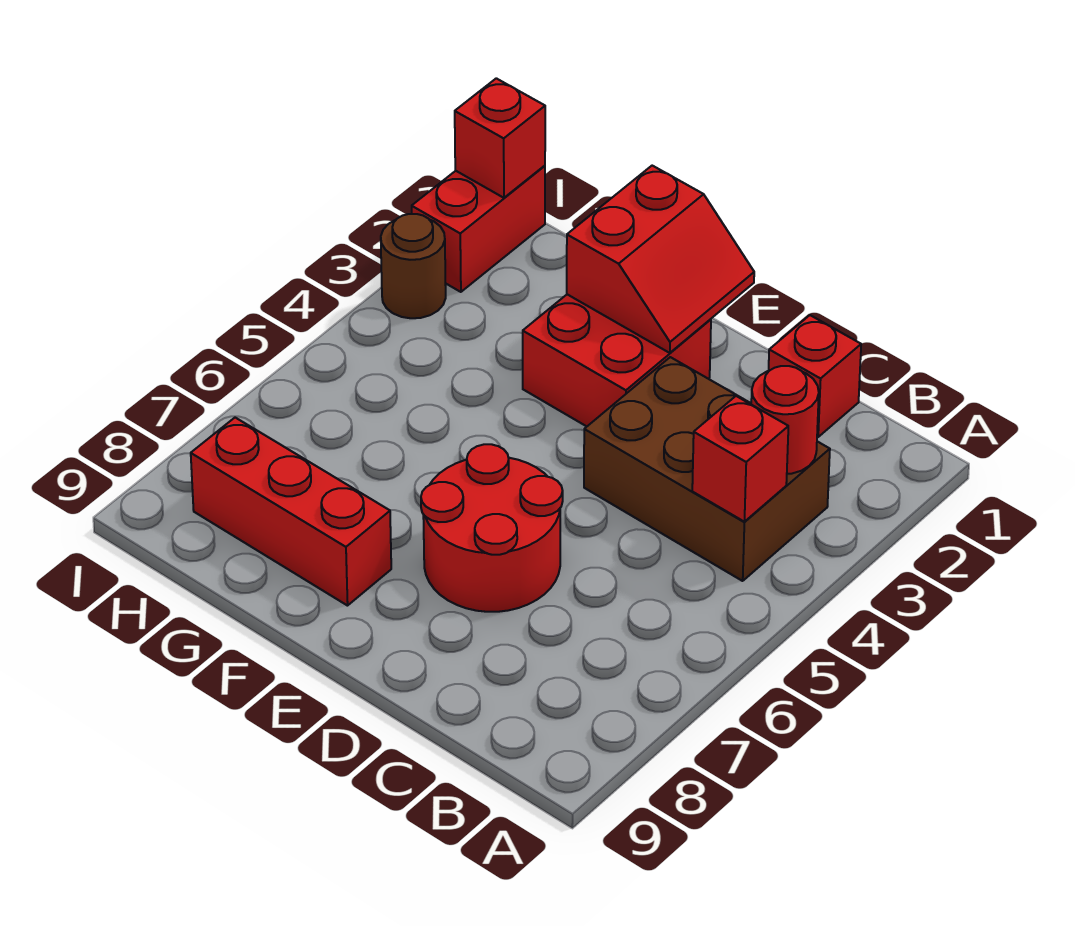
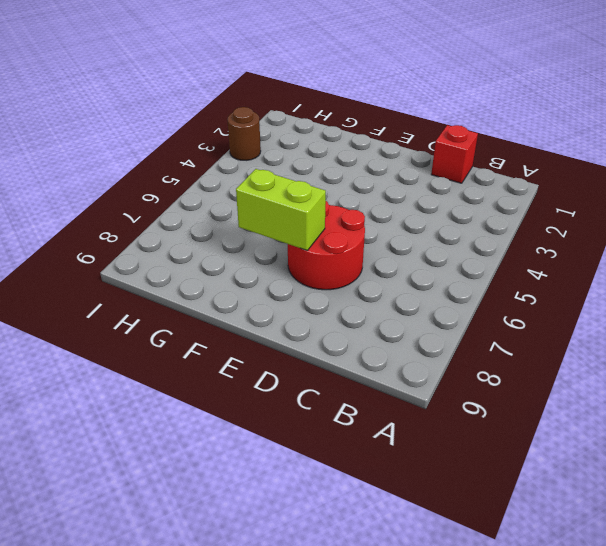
lime 1x2 brick [236,169,326,250] -> none
none -> brown 2x3 brick [584,357,830,581]
none -> red 2x2 brick [523,294,711,426]

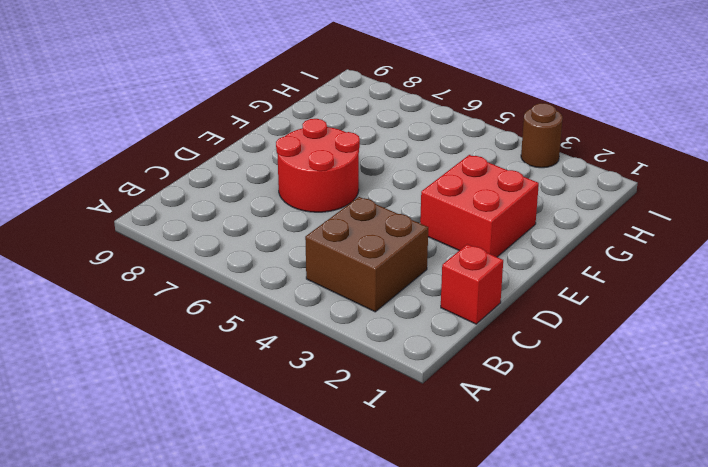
brown 2x2 brick [305,197,428,312] -> brown 2x3 brick [584,357,830,581]
none -> red 1x3 brick [191,418,391,606]
none -> red 1x2 brick [412,166,545,292]

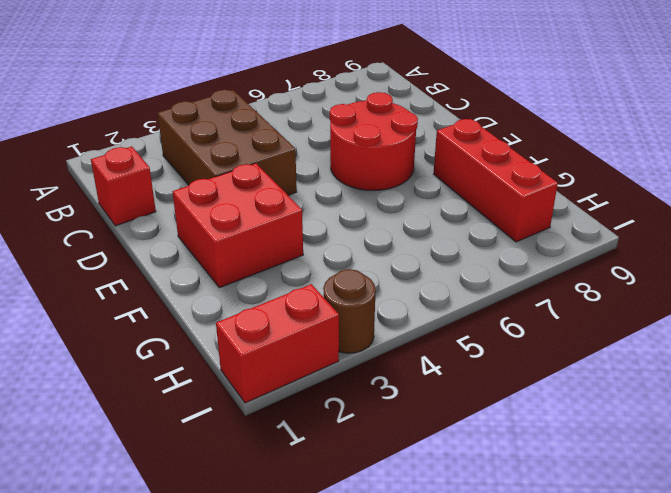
none -> red 1x1 round brick [751,366,819,474]
none -> red 1x1 brick [692,396,788,522]

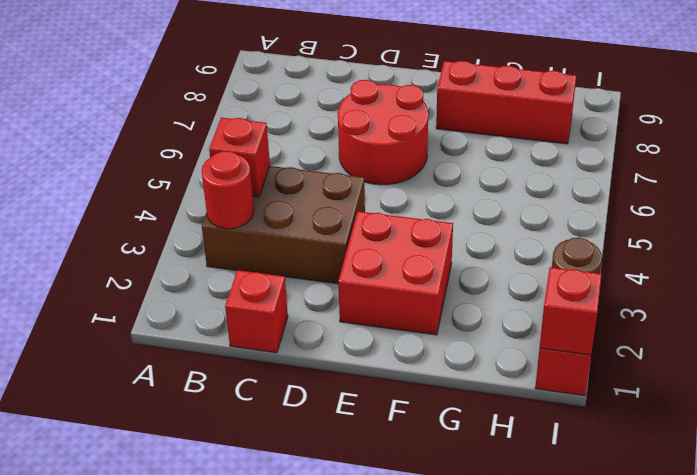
none -> red 2x2 slope [567,166,754,353]

